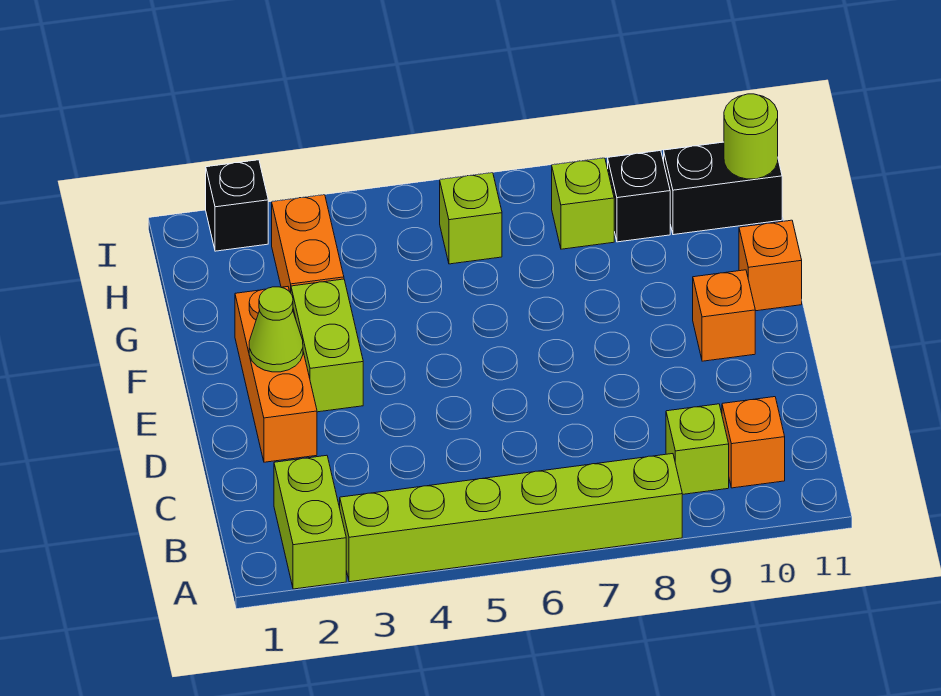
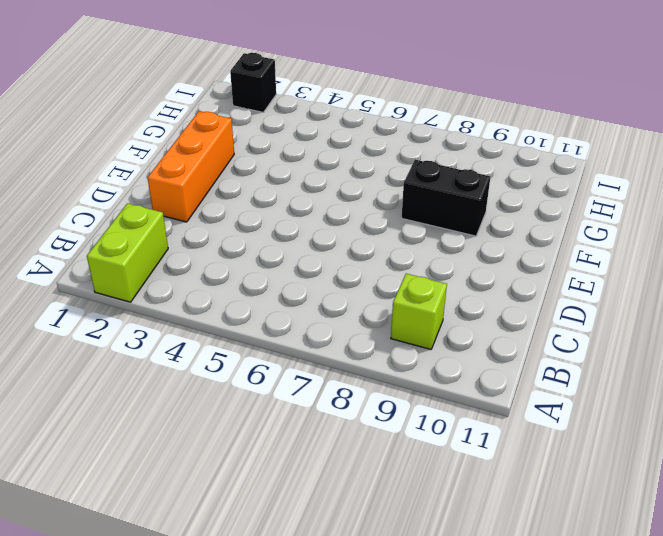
black 1x2 brick [402,160,490,236] -> black 1x2 brick moved to [664,142,782,235]
none -> lime 1x6 brick [340,454,682,582]
none -> orange 1x1 brick [722,397,785,488]
none -> lime 1x2 brick [291,279,363,412]

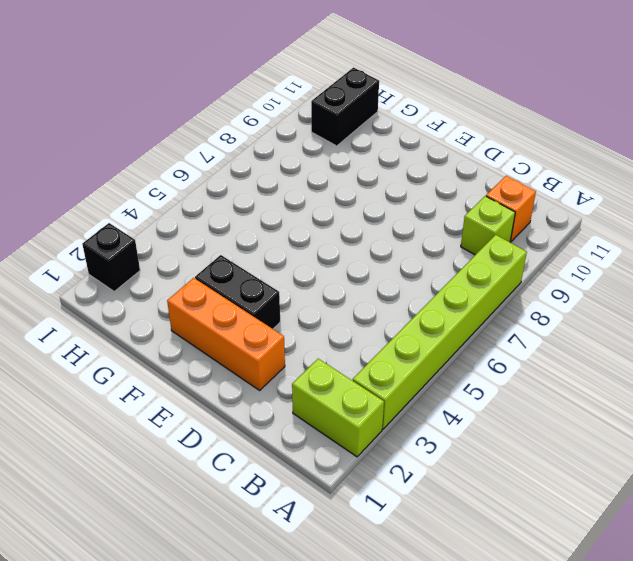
black 1x2 brick [195,255,280,329] -> lime 1x2 brick [291,279,363,412]
none -> orange 1x1 brick [693,270,755,361]
none -> orange 1x1 brick [739,220,802,311]
none -> orange 1x2 brick [272,195,344,293]

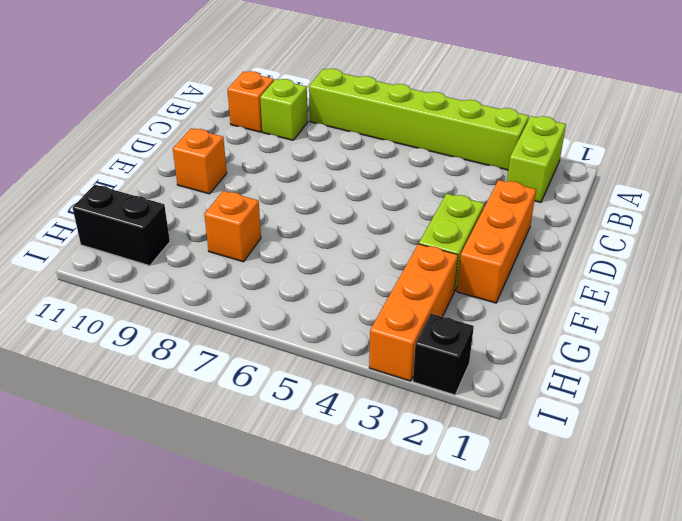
orange 1x3 brick [369,244,458,381] -> orange 1x2 brick [272,195,344,293]
orange 1x1 brick [204,191,261,262] -> orange 1x1 brick moved to [739,220,802,311]
none -> lime 1x1 brick [440,173,502,264]
none -> lime 1x1 brick [552,158,614,249]
none -> black 1x1 brick [608,150,670,242]

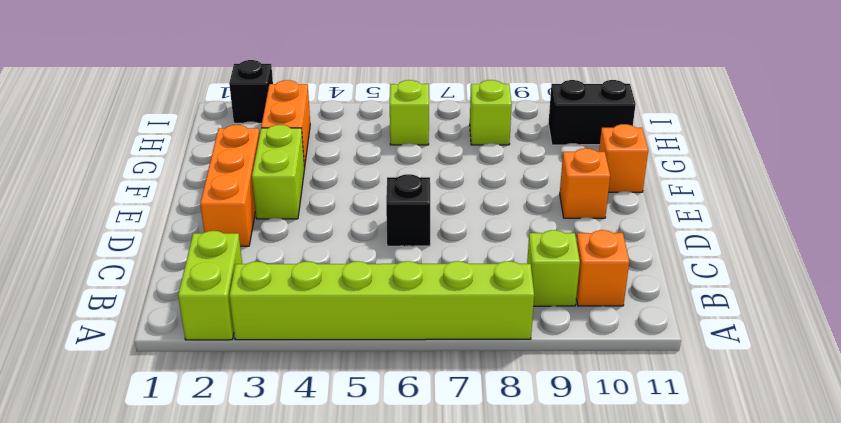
black 1x1 brick [386,174,430,246] -> black 1x1 brick moved to [608,150,670,242]
none -> lime 1x1 cone [249,287,303,372]
none -> lime 1x1 round brick [724,94,778,179]

